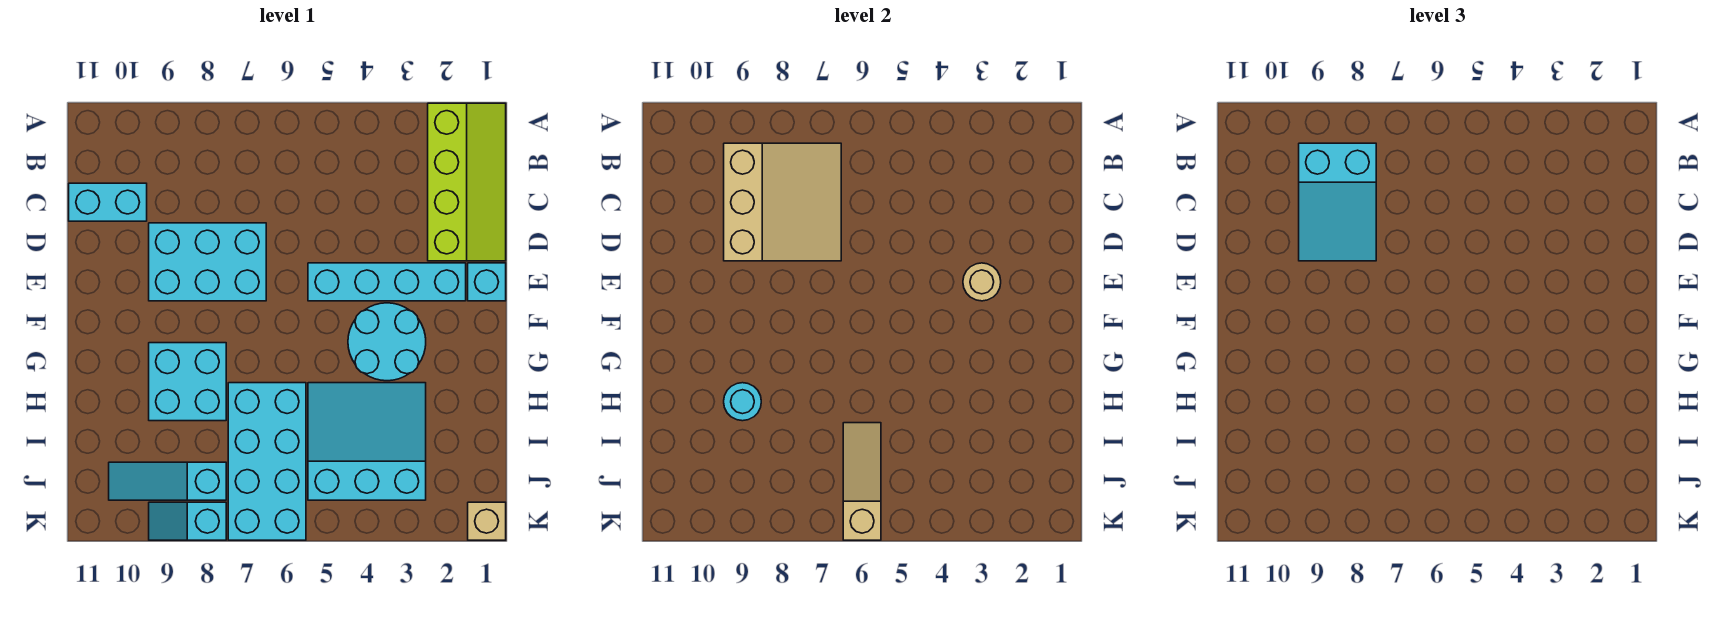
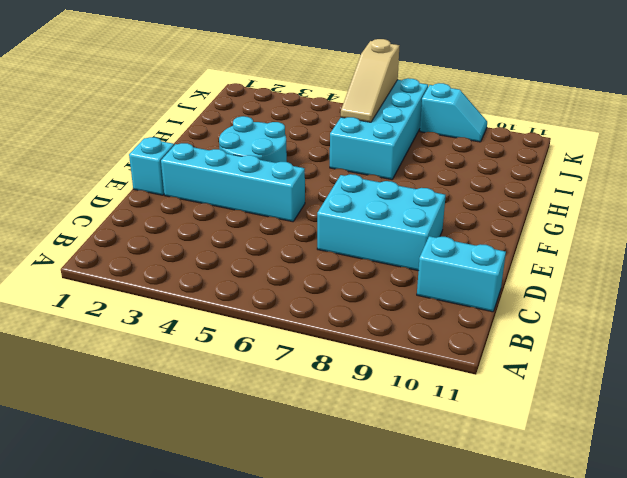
none -> lime 2x4 slope [428,103,506,261]
none -> cyan 2x2 brick [149,343,226,421]
none -> cyan 3x3 slope [308,383,426,500]

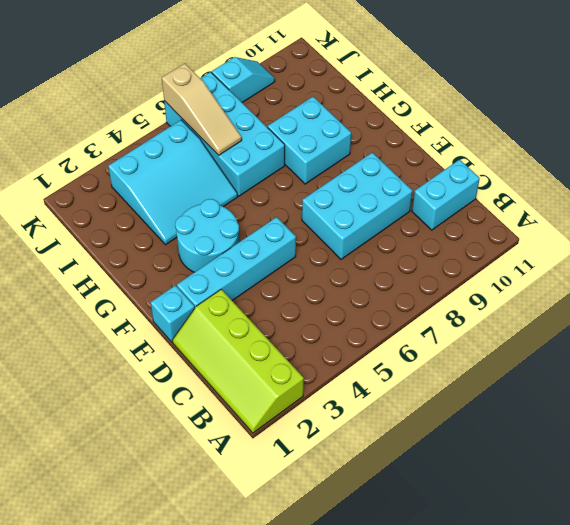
none -> cyan 1x3 slope [109,462,226,500]
none -> tan 1x1 brick [468,502,506,540]
none -> tan 3x3 slope [724,143,841,261]

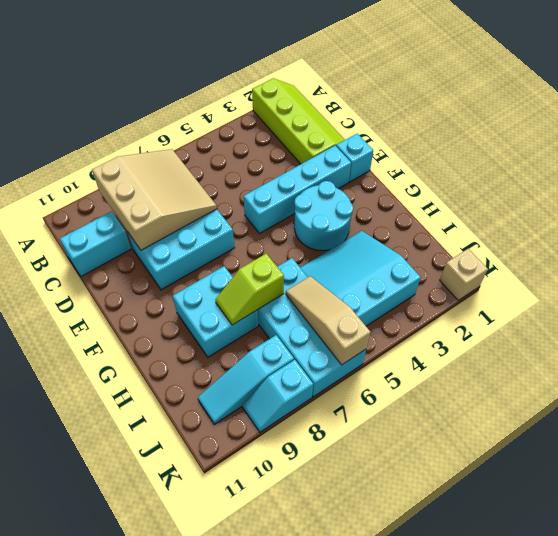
lime 1x2 slope [215,254,284,325] -> none
none -> tan 1x1 round brick [963,263,1001,301]
none -> cyan 1x1 round brick [724,383,761,421]
none -> cyan 2x3 slope [1299,143,1376,261]

